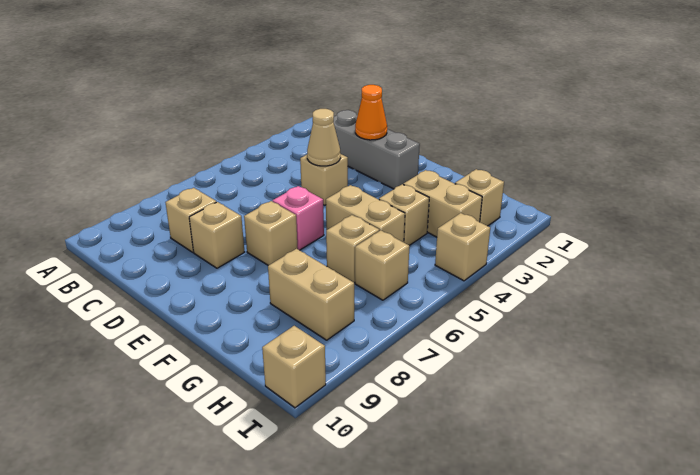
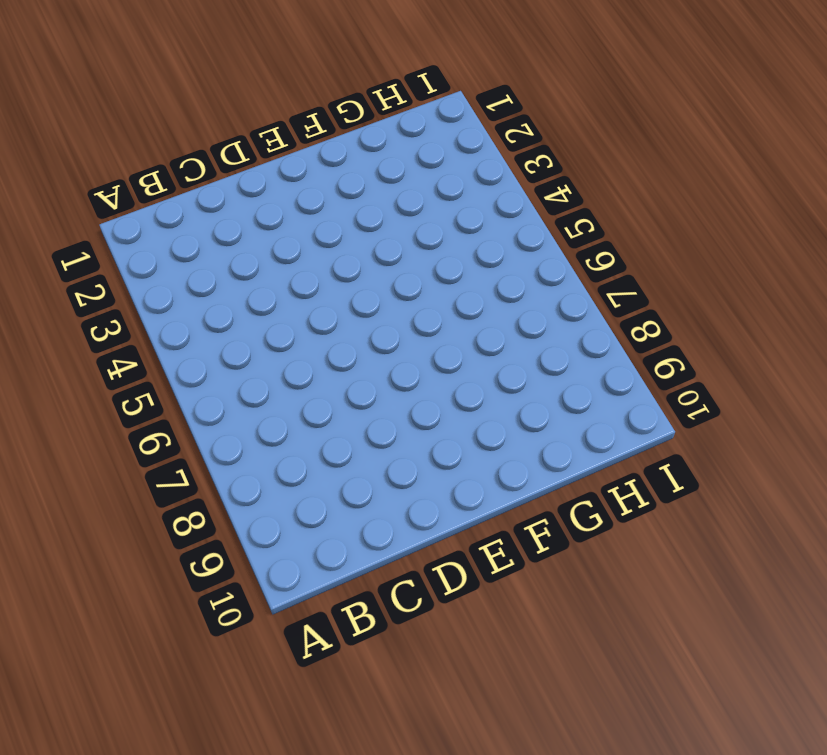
none -> grey 1x3 brick [334,110,420,189]
none -> tan 1x1 brick [165,188,216,252]
none -> tan 1x1 brick [300,154,348,205]

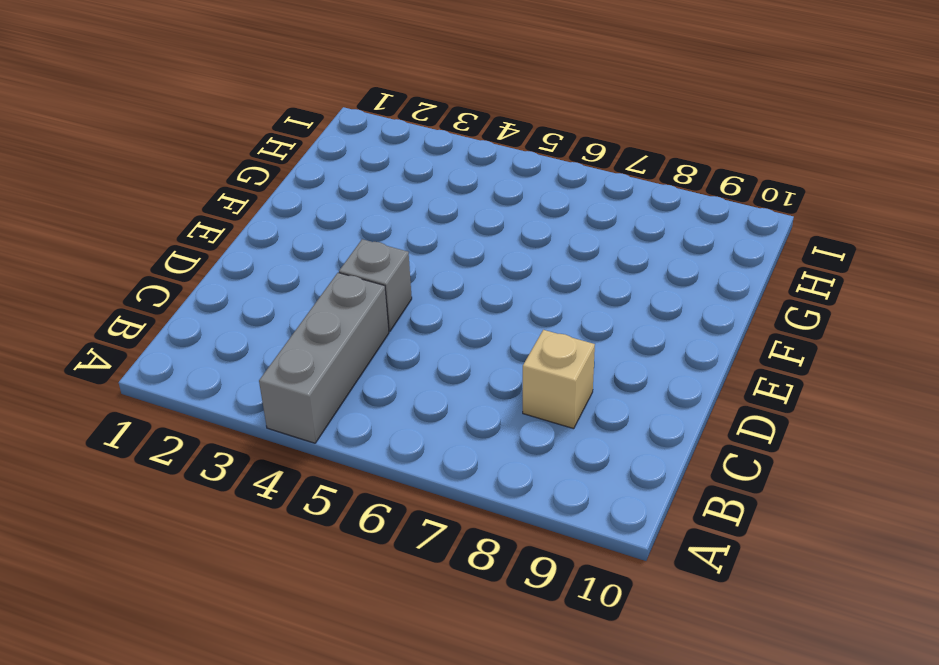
grey 1x3 brick [259,273,389,443] -> grey 1x3 brick moved to [334,110,420,189]
grey 1x1 brick [339,239,412,331] -> tan 1x1 brick [300,154,348,205]
none -> tan 1x1 brick [189,202,244,268]
none -> pink 1x1 brick [273,186,324,250]
none -> tan 1x1 brick [244,201,298,266]

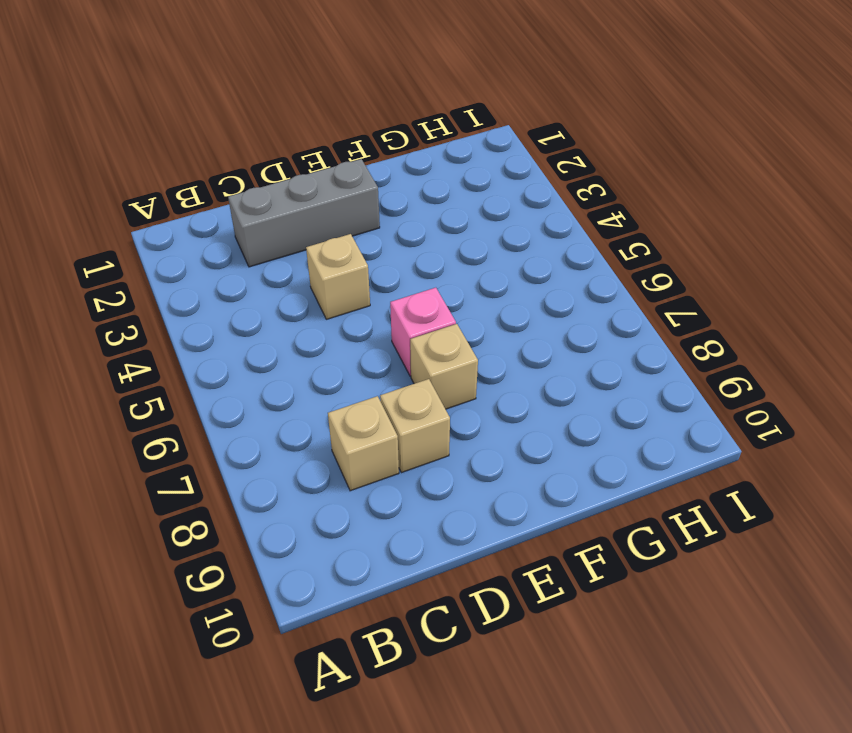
none -> tan 1x2 brick [326,185,405,242]
none -> tan 1x2 brick [403,170,482,237]
none -> tan 1x1 brick [379,184,429,245]

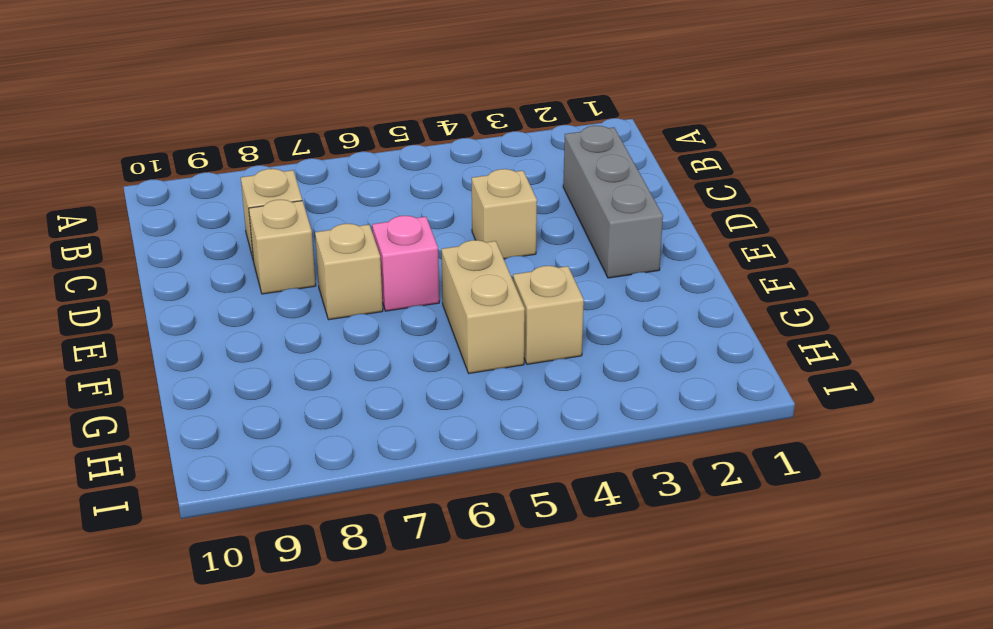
none -> tan 1x2 brick [403,170,482,237]
none -> tan 1x1 brick [326,215,379,283]
none -> tan 1x2 brick [268,249,354,340]

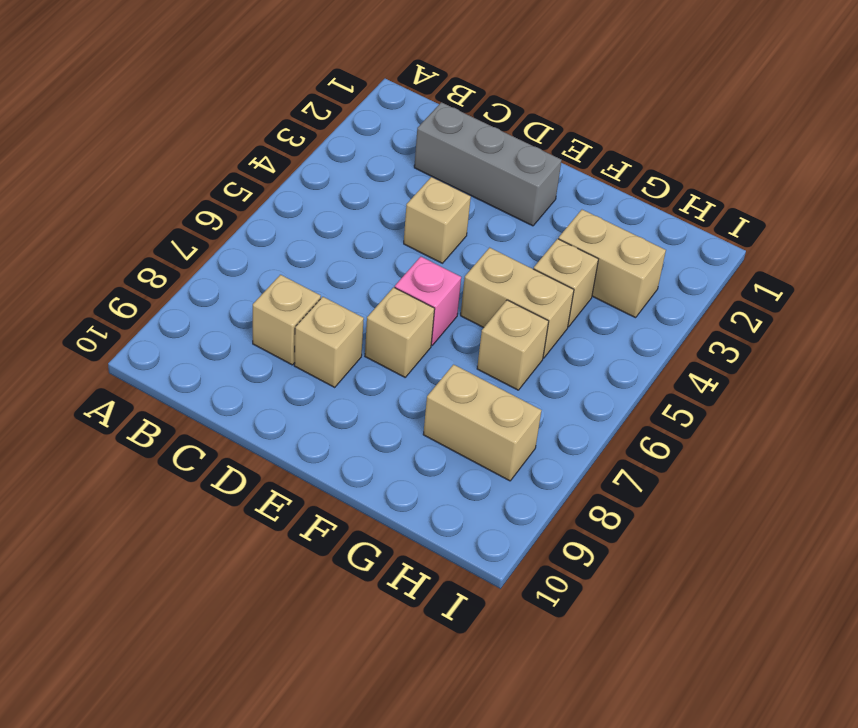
none -> tan 1x1 brick [455,169,504,226]
none -> tan 1x1 brick [355,230,409,300]
none -> tan 1x1 brick [435,213,490,281]

